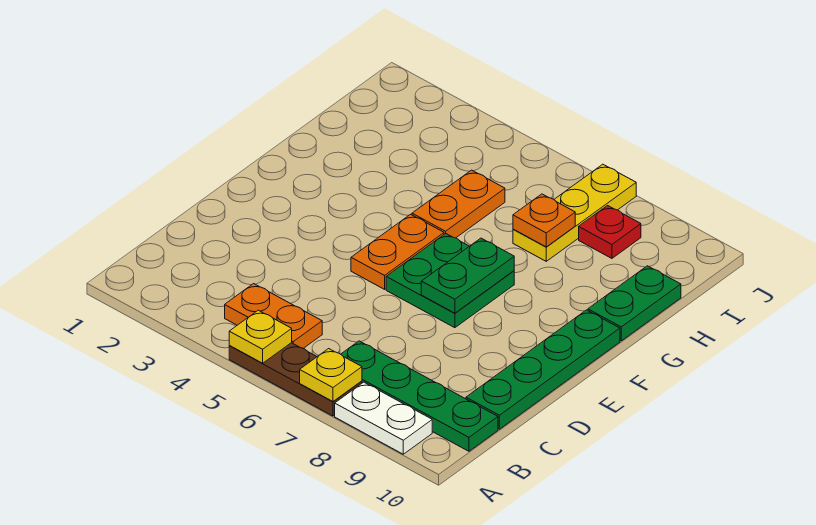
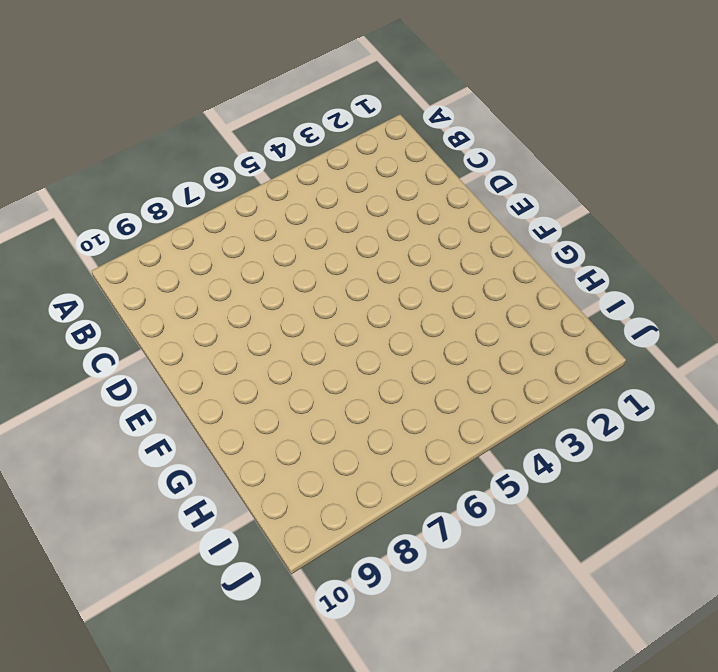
none -> brown 1x3 plate [229,343,362,416]
none -> white 1x2 plate [335,382,432,454]
none -> orange 1x2 plate [225,284,322,348]

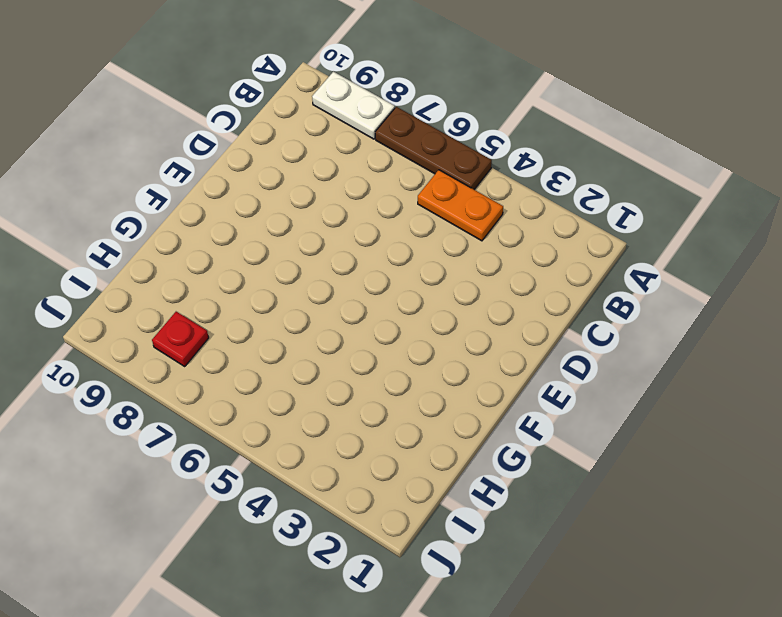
none -> green 1x4 plate [341,341,498,451]
none -> green 1x4 plate [466,310,620,429]
none -> orange 1x2 plate [351,214,444,289]

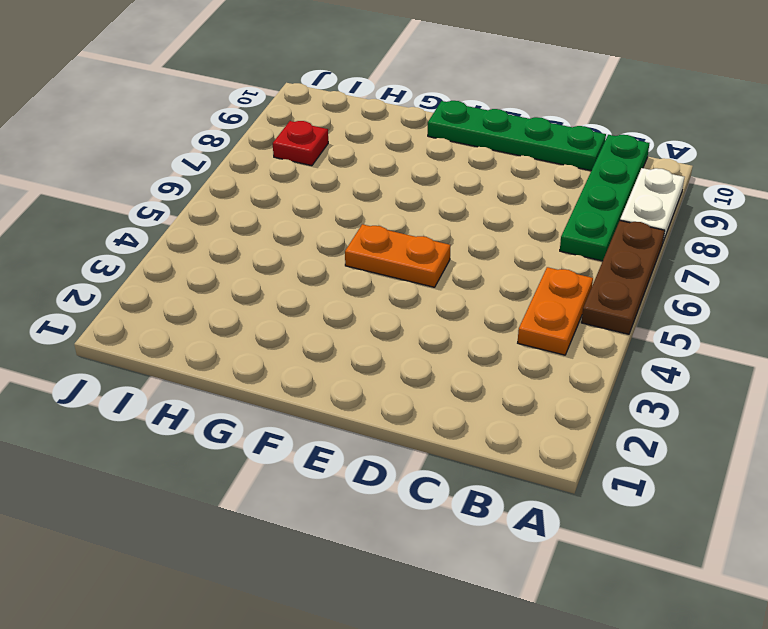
none -> green 2x2 plate [386,234,514,328]
none -> orange 1x2 plate [412,170,505,238]
none -> green 1x2 plate [588,266,681,341]

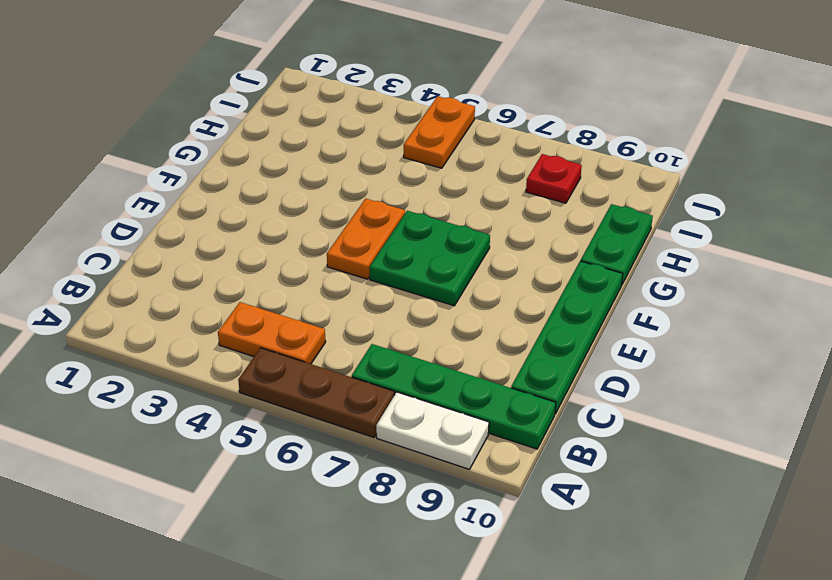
orange 1x2 plate [404,96,475,168] -> orange 1x2 plate moved to [412,170,505,238]
none -> yellow 1x3 plate [513,164,636,261]
none -> yellow 1x1 plate [229,310,292,363]
none -> yellow 1x1 plate [300,349,362,401]

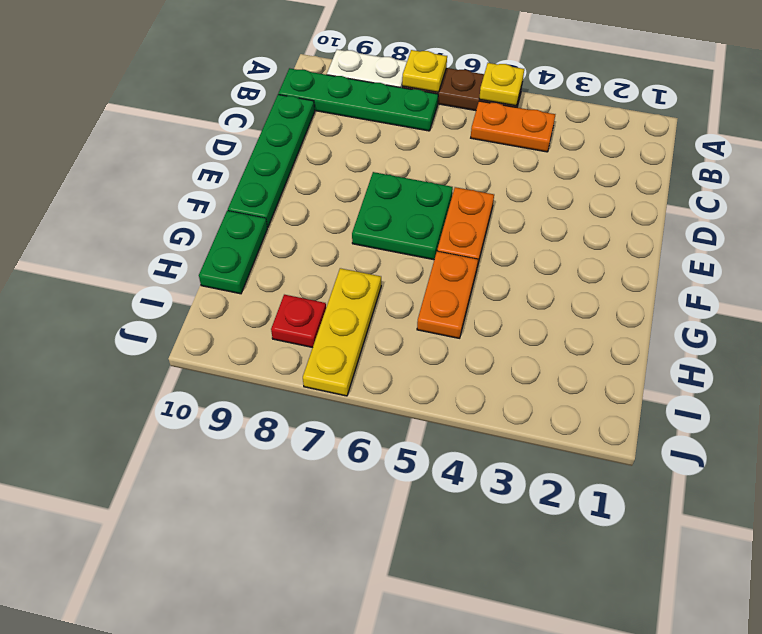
none -> green 1x2 plate [421,238,514,313]
none -> orange 1x1 plate [513,194,575,247]

